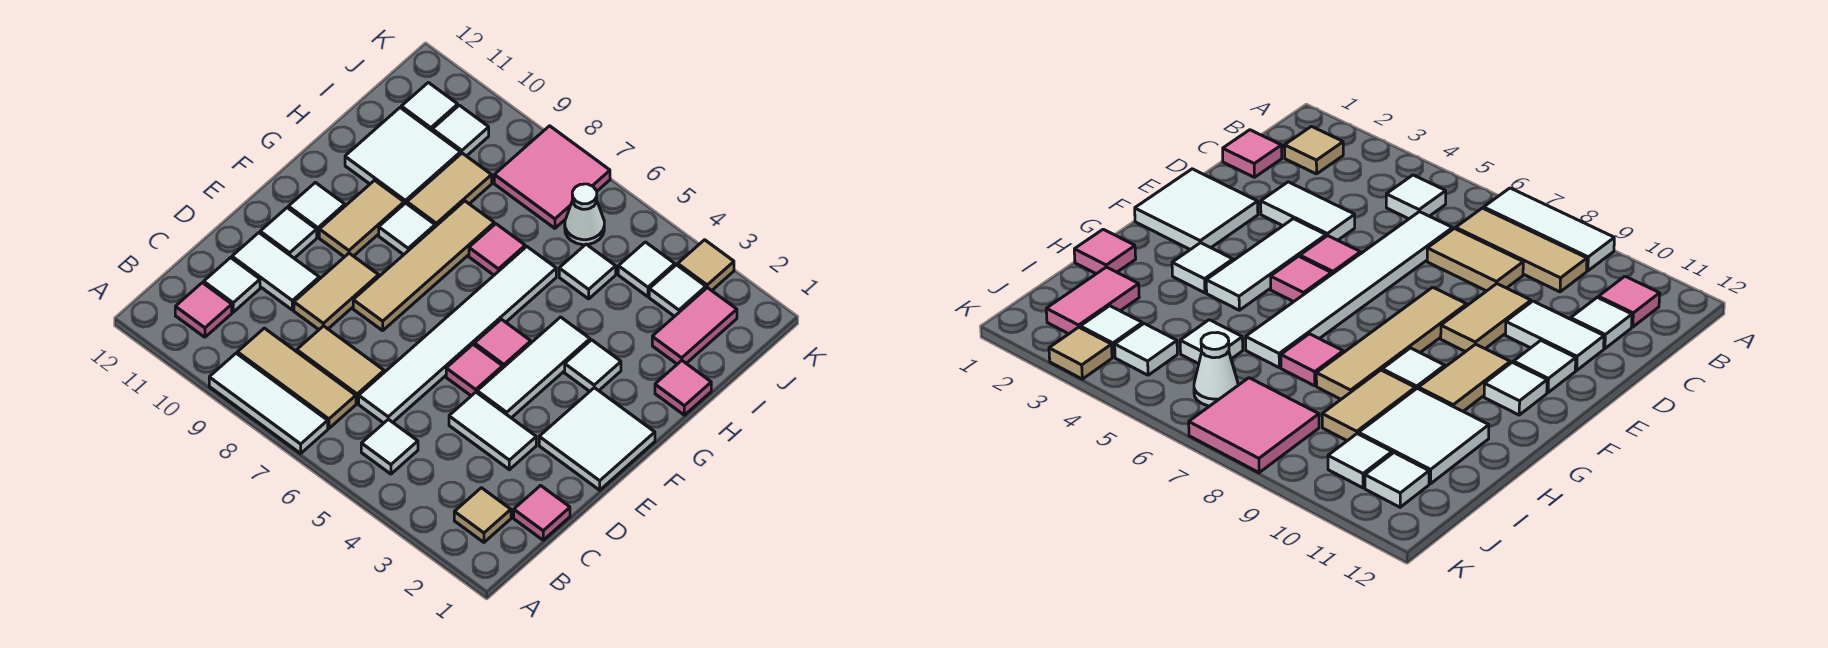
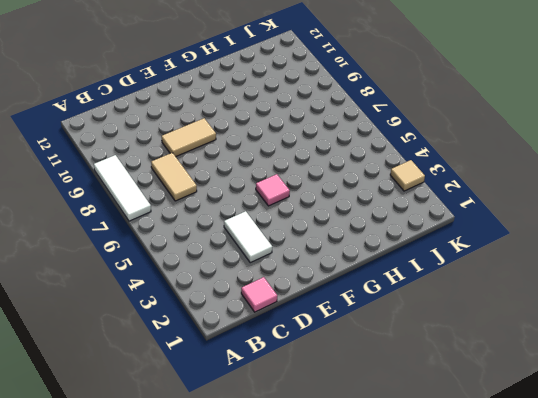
none -> tan 1x1 tile [454,488,511,542]
none -> white 1x1 tile [361,419,418,474]
none -> tan 1x3 tile [237,328,356,428]
none -> pink 1x1 tile [175,283,232,337]

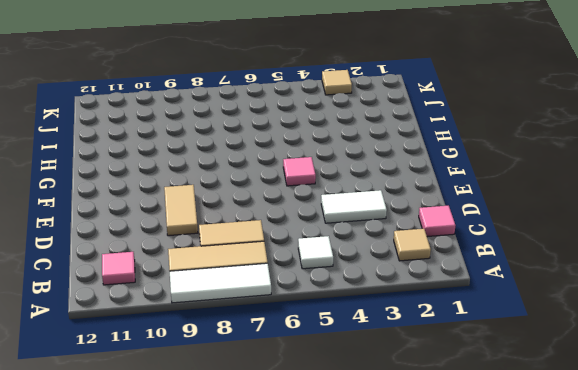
none -> white 1x6 tile [359,247,556,423]
none -> white 1x1 tile [204,258,260,312]
none -> white 1x2 tile [232,233,319,310]
none -> white 2x2 tile [539,388,655,490]

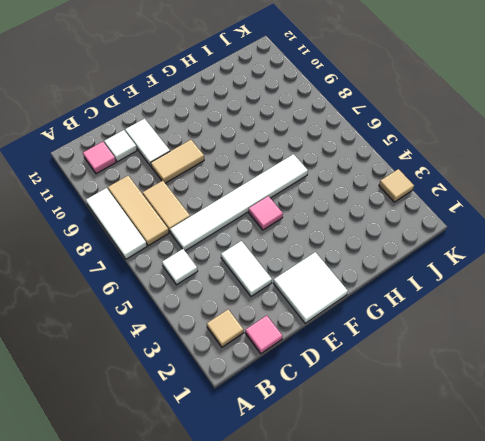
none -> white 1x3 tile [477,317,590,418]
none -> pink 1x1 tile [446,344,503,396]
none -> tan 1x4 tile [353,201,494,331]
none -> white 1x1 tile [260,208,317,258]

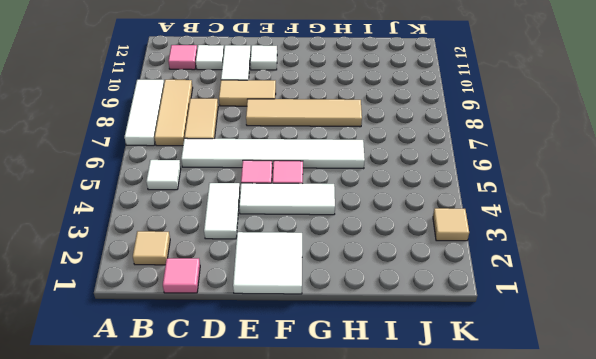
none -> tan 1x2 tile [319,180,404,257]
none -> white 1x1 tile [288,183,345,237]
none -> white 1x1 tile [565,340,621,391]
none -> white 1x1 tile [379,203,435,255]

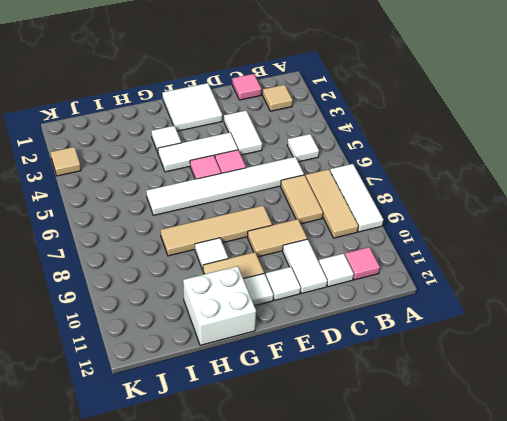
white 2x2 brick [183,266,256,345] -> white 2x2 tile [345,108,461,204]
none -> pink 1x1 tile [655,361,711,415]
none -> pink 1x1 tile [469,224,525,275]
none -> tan 1x2 tile [407,153,492,227]
none -> pink 1x2 tile [652,288,737,364]

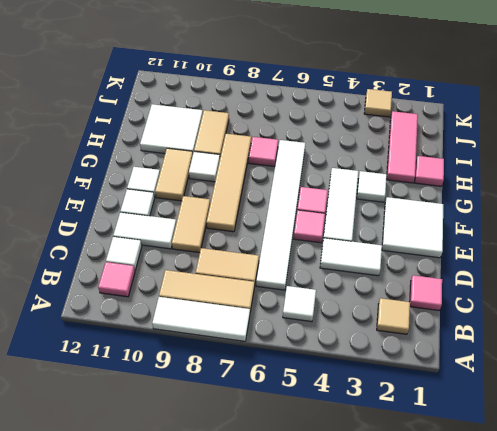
pink 1x3 tile [387,111,418,183] -> pink 1x2 tile [652,288,737,364]
none -> white 1x1 tile [559,244,616,299]
none -> white 1x1 tile [649,265,706,317]
none -> white 1x1 tile [618,242,675,297]
none -> white 1x1 cone [565,184,604,245]

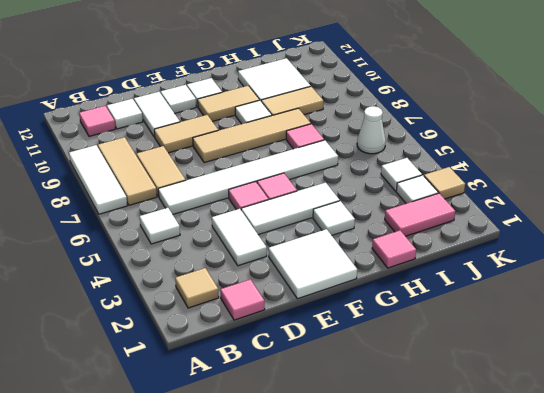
none -> white 1x1 tile [559,244,616,299]
none -> pink 2x2 tile [494,126,610,228]
none -> white 1x1 tile [432,105,489,156]
none -> white 1x1 tile [401,82,458,130]

